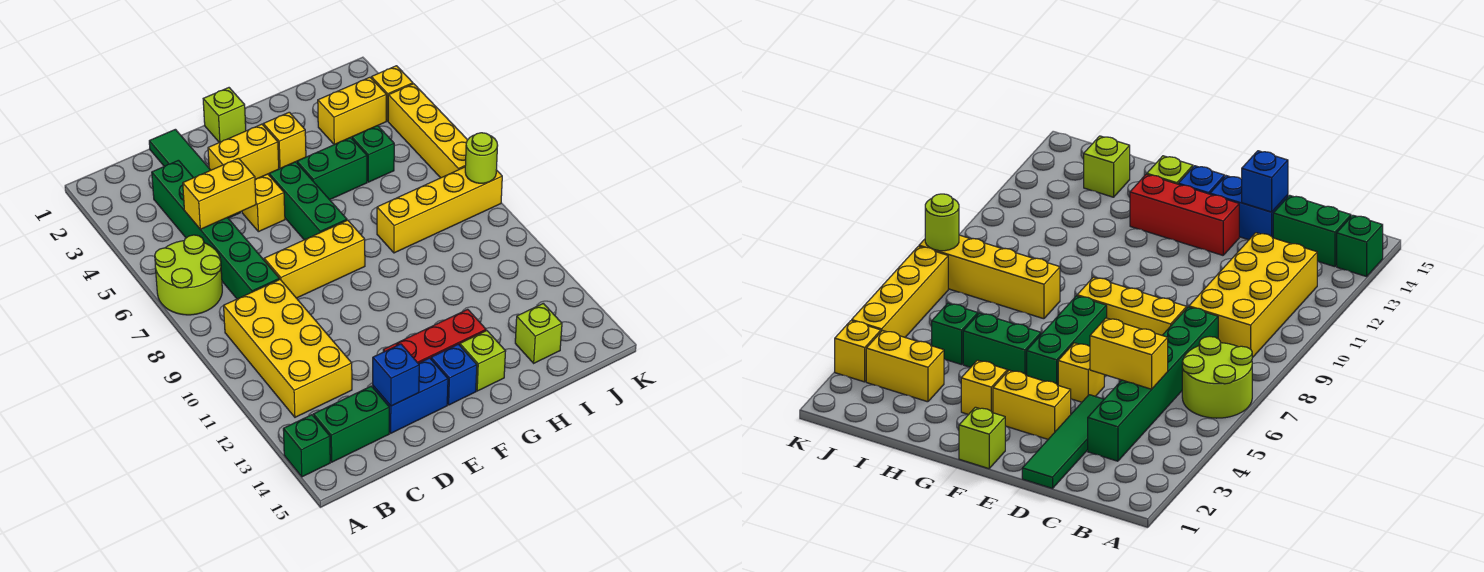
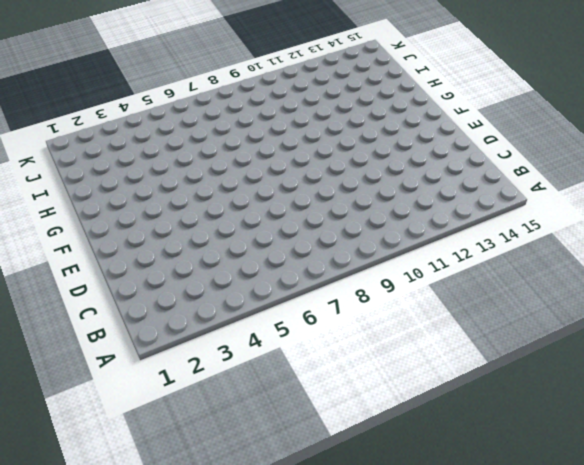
none -> lime 2x2 round brick [155,235,222,315]
none -> green 1x1 brick [283,415,330,477]
none -> yellow 2x4 brick [224,279,352,417]

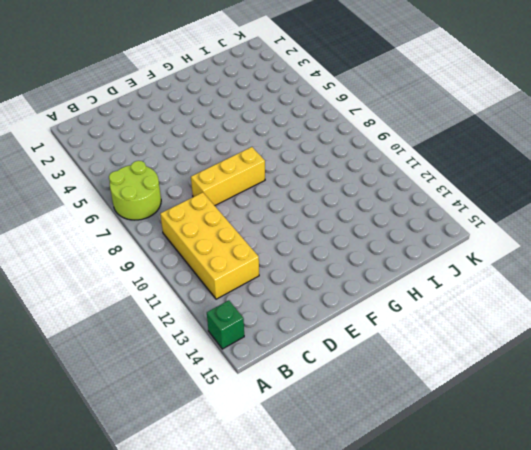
none -> green 1x2 brick [313,386,389,462]
none -> green 1x6 brick [152,160,279,299]
none -> green 1x4 tile [149,129,240,218]

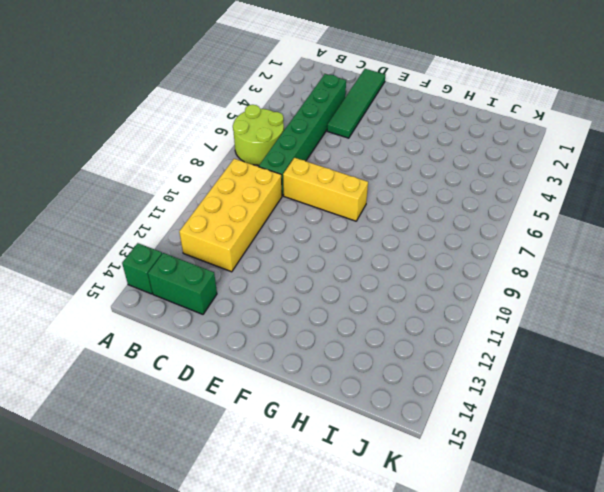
none -> blue 1x2 brick [373,358,448,433]
none -> yellow 1x2 brick [208,124,279,180]
none -> yellow 1x1 brick [242,174,285,232]

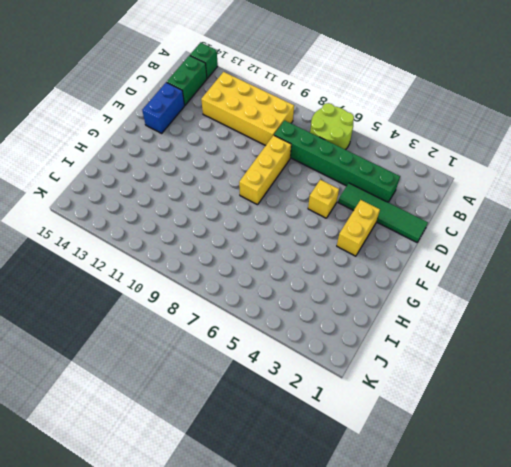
none -> red 1x3 brick [383,309,486,363]
none -> lime 1x1 brick [203,88,246,143]
none -> green 1x3 brick [269,162,347,240]

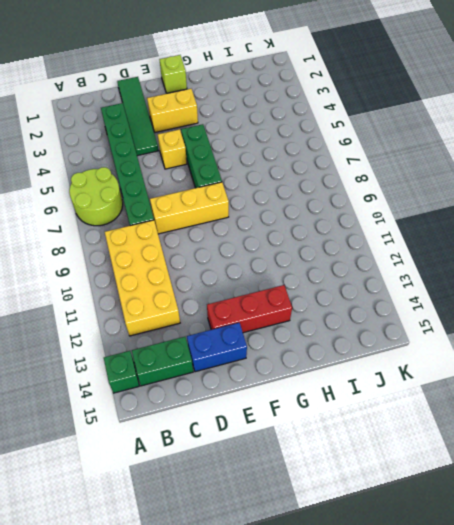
none -> blue 1x1 brick [431,344,477,405]
none -> yellow 1x1 brick [263,112,306,168]
none -> green 1x2 brick [297,138,367,200]

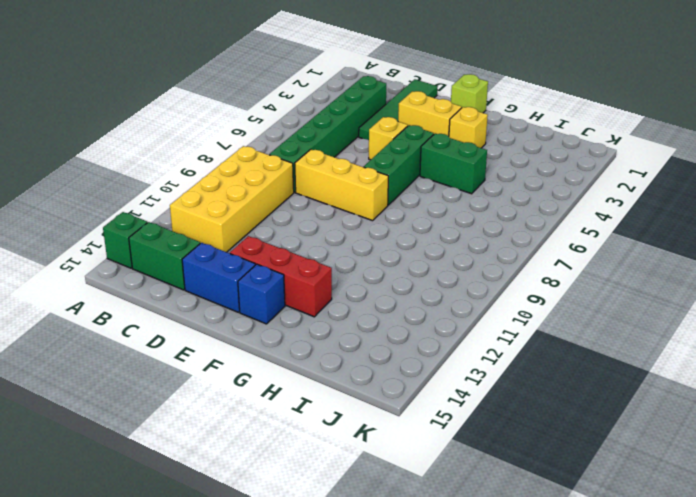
none -> lime 2x2 round brick [155,235,222,315]
none -> lime 1x1 brick [460,331,506,391]
none -> yellow 1x4 brick [377,167,502,253]

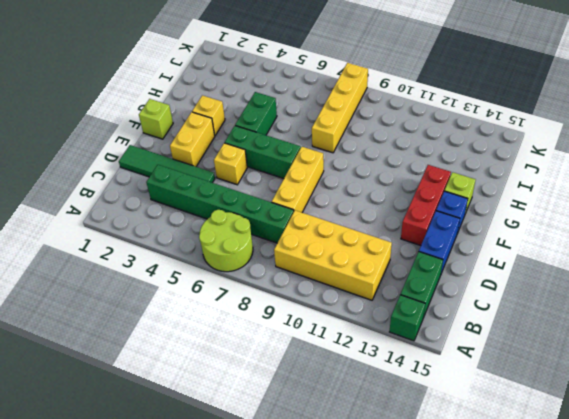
none -> yellow 1x2 brick [318,77,386,144]
none -> green 1x1 brick [352,126,394,182]
none -> lime 1x1 brick [515,303,562,363]

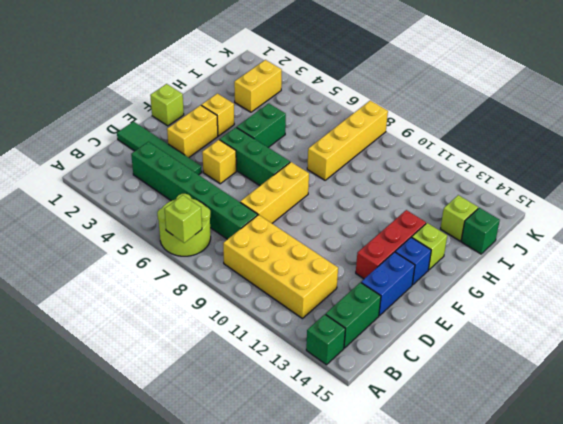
lime 1x1 brick [165,195,202,243] -> none
green 1x1 brick [461,208,500,254] -> green 1x1 brick moved to [352,126,394,182]
none -> yellow 1x1 brick [371,66,413,121]
none -> yellow 1x4 brick [388,84,467,178]
none -> yellow 1x2 brick [183,158,256,229]

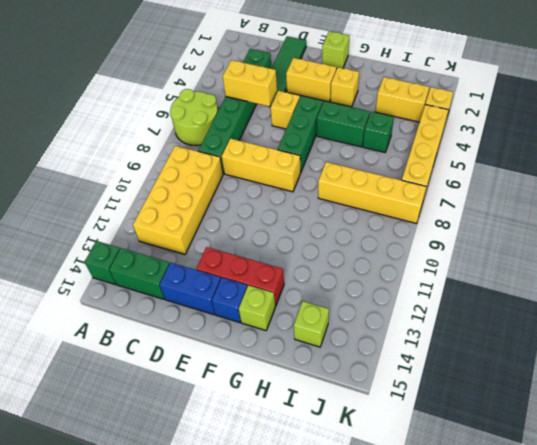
none -> blue 1x1 brick [373,344,419,406]
none -> lime 1x1 round brick [465,133,498,183]

